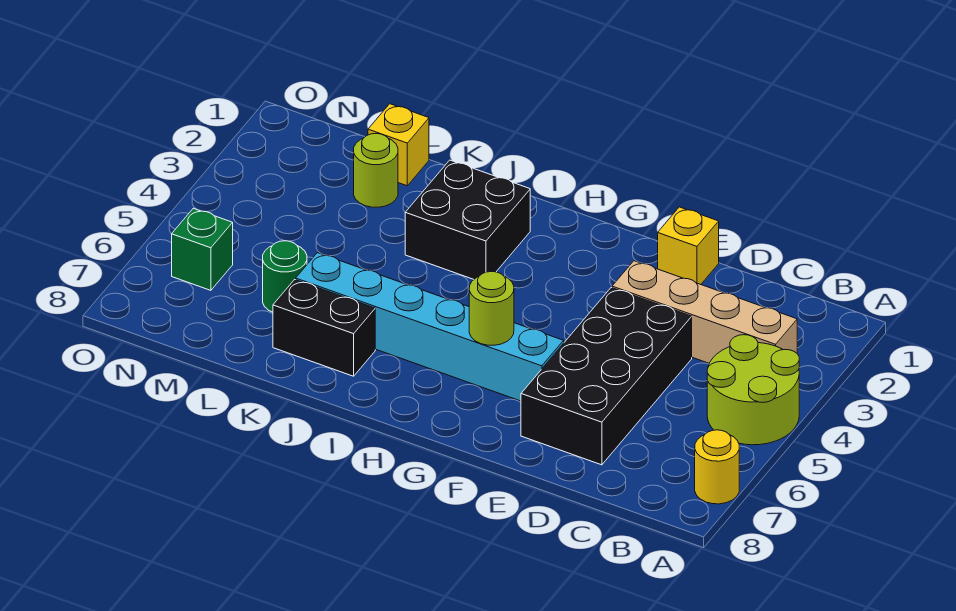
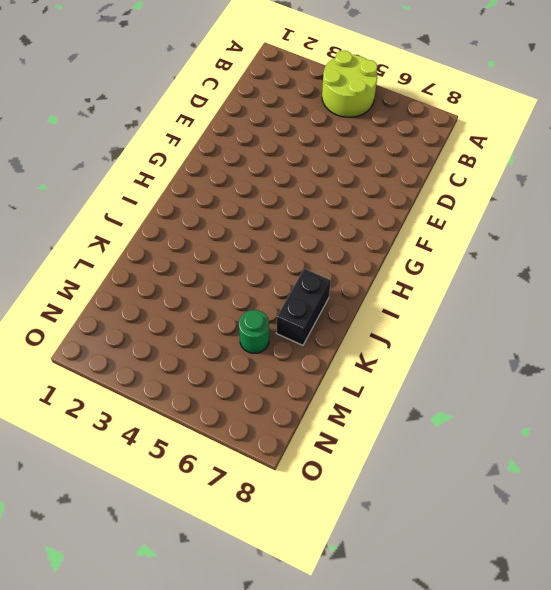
none -> yellow 1x1 round brick [695,430,739,504]
none -> tan 1x4 brick [612,261,797,363]
none -> black 2x4 brick [521,288,692,465]

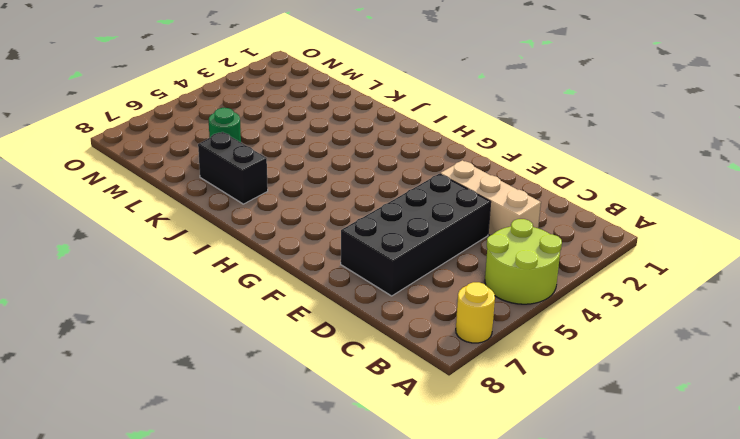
tan 1x3 brick [440,160,541,235] -> tan 1x4 brick [612,261,797,363]
none -> yellow 1x1 brick [658,207,719,284]
none -> cyan 1x6 brick [296,253,564,401]
none -> black 2x2 brick [405,160,530,279]

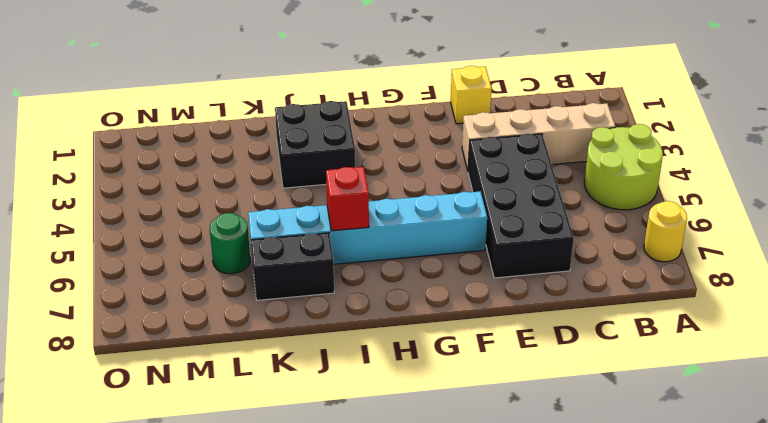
red 1x1 brick [326,167,369,231] -> none
none -> yellow 1x1 brick [368,104,429,186]
none -> lime 1x1 round brick [354,134,398,207]
none -> green 1x1 brick [172,208,233,290]

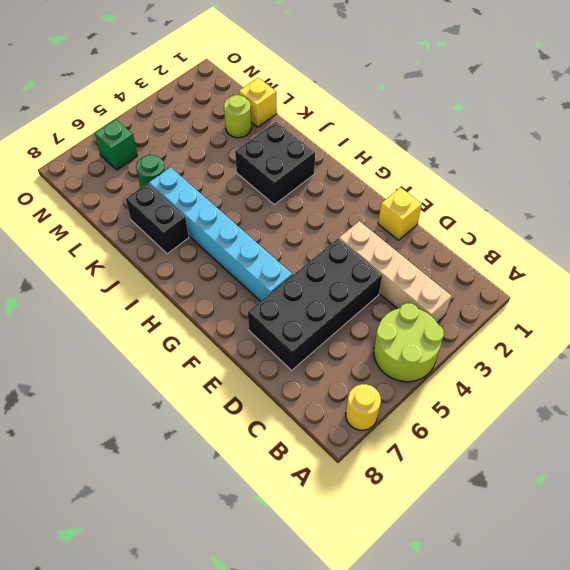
none -> lime 1x1 round brick [469,271,514,345]

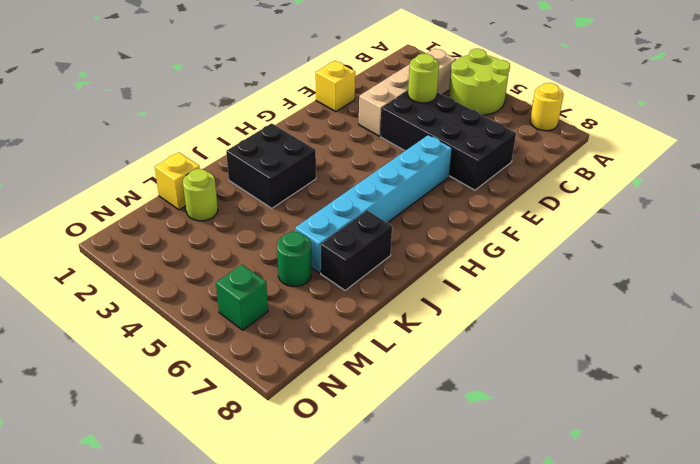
lime 1x1 round brick [408,54,439,103] -> lime 1x1 round brick moved to [469,271,514,345]

